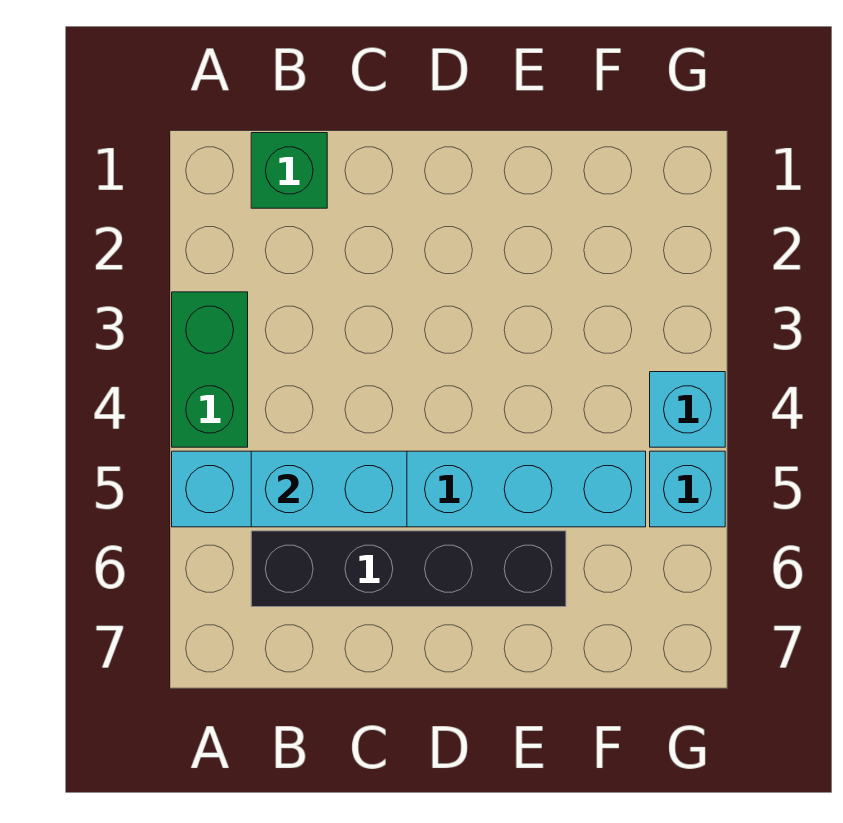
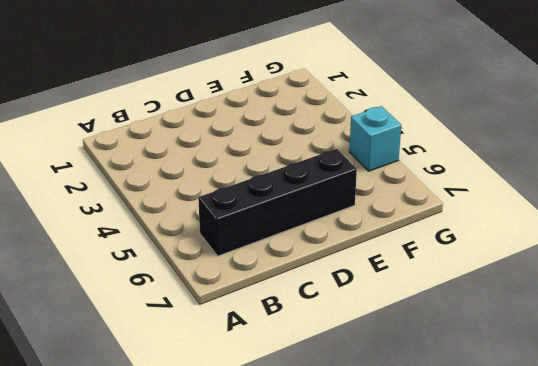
none -> green 1x2 brick [172,292,248,447]
none -> cyan 1x6 brick [172,451,646,527]

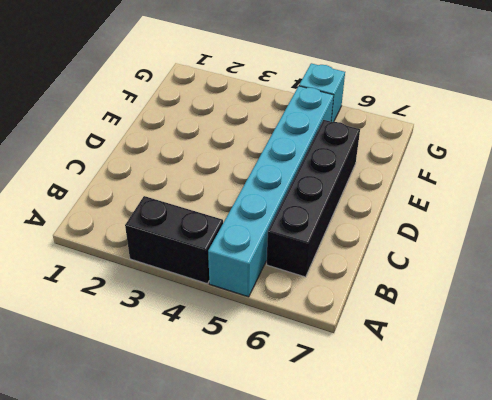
black 1x2 brick [125,196,223,284] -> green 1x2 brick [172,292,248,447]
none -> green 1x1 brick [251,133,327,208]
none -> cyan 1x1 brick [650,372,725,447]

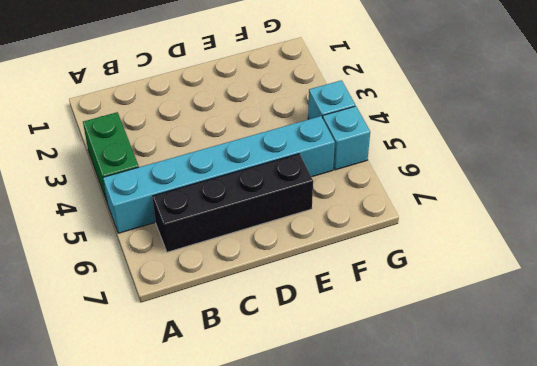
none -> green 1x1 brick [251,133,327,208]
none -> cyan 1x2 brick [251,451,407,527]

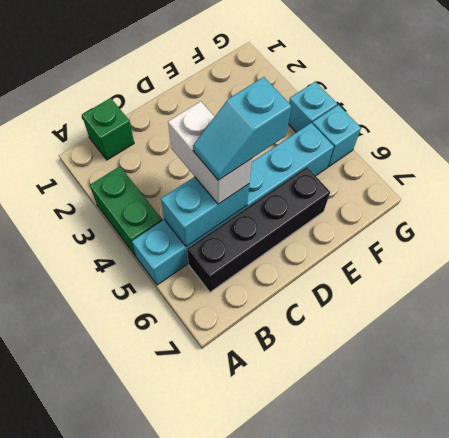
white 1x2 brick [168,101,252,204] -> none
cyan 1x2 slope [193,77,291,180] -> none

